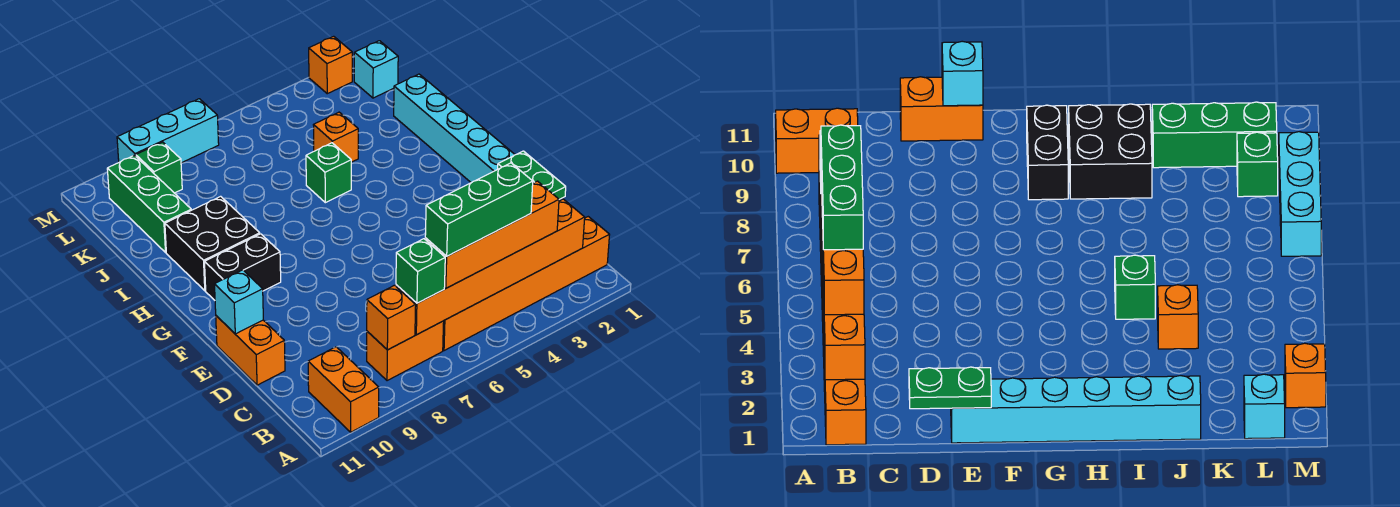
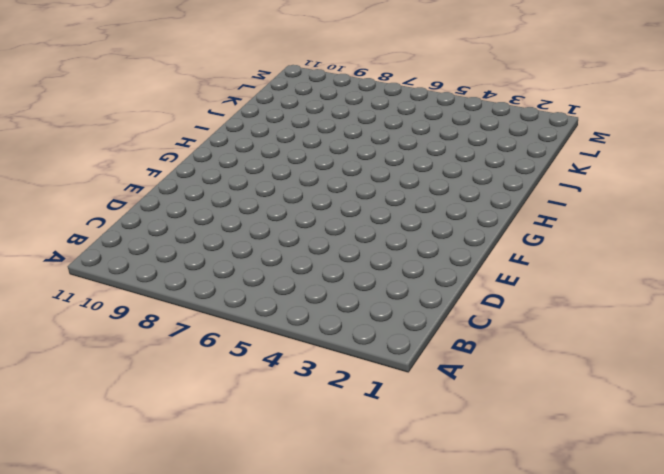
none -> orange 1x2 brick [308,347,379,432]
none -> orange 1x6 brick [443,217,610,351]
none -> orange 1x2 brick [367,321,444,381]

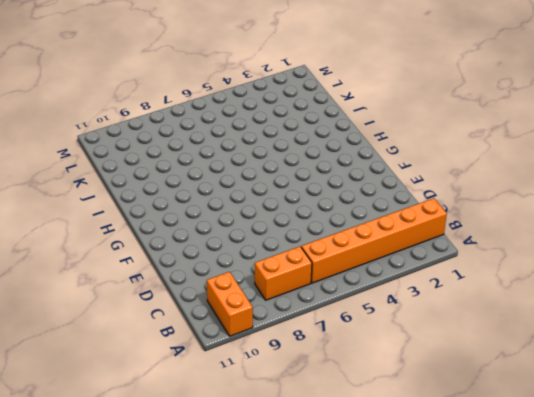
none -> orange 1x2 brick [216,316,285,385]
none -> cyan 1x6 brick [394,74,515,183]
none -> black 1x2 brick [205,234,281,300]

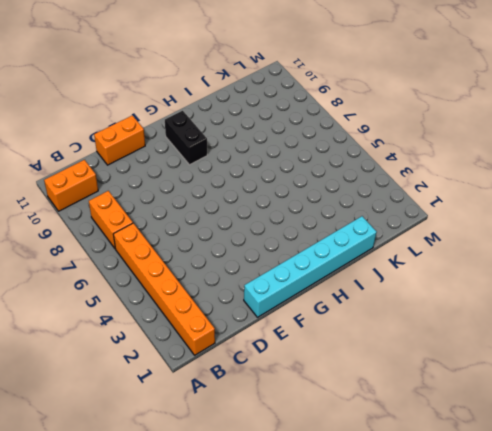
none -> black 2x2 brick [165,196,260,291]
none -> green 1x1 brick [306,143,351,203]
none -> orange 1x1 brick [314,112,358,162]

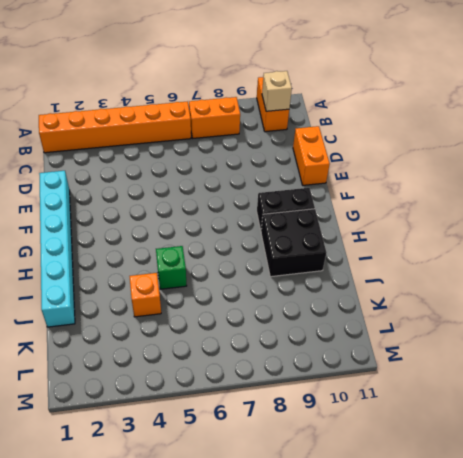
tan 1x1 brick [262,71,292,111] -> none
none -> green 1x3 brick [107,155,191,252]
none -> cyan 1x1 brick [354,41,398,98]
none -> green 1x1 brick [136,142,182,193]

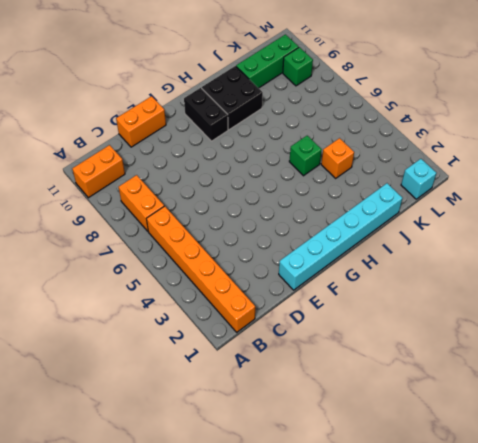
none -> orange 1x1 brick [309,36,352,94]
none -> cyan 1x3 brick [117,99,219,163]
none -> orange 1x6 brick [396,199,585,335]

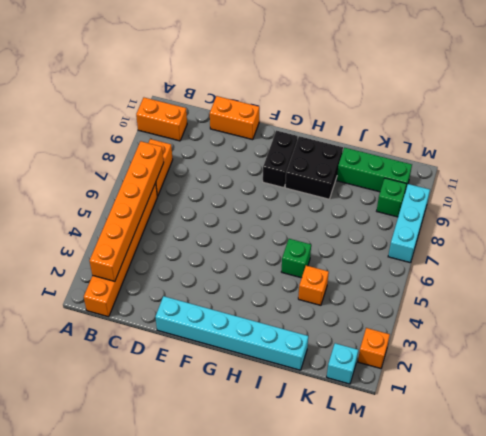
none -> orange 1x1 brick [367,285,416,350]
none -> green 1x2 plate [498,151,566,199]
none -> cyan 1x1 brick [215,270,263,334]

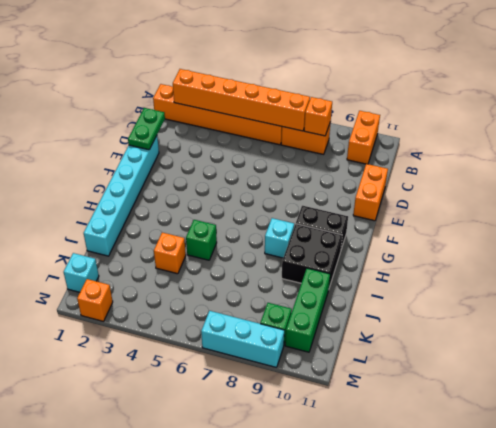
cyan 1x1 brick [265,218,294,258] -> cyan 1x1 brick moved to [215,270,263,334]
none -> orange 1x4 brick [425,181,559,288]
none -> green 1x1 brick [396,239,445,303]
none -> green 1x3 brick [425,163,533,256]

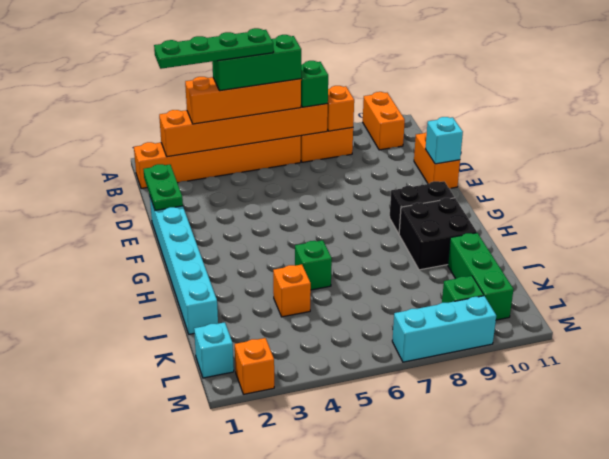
green 1x4 plate [154,28,273,69] -> none

